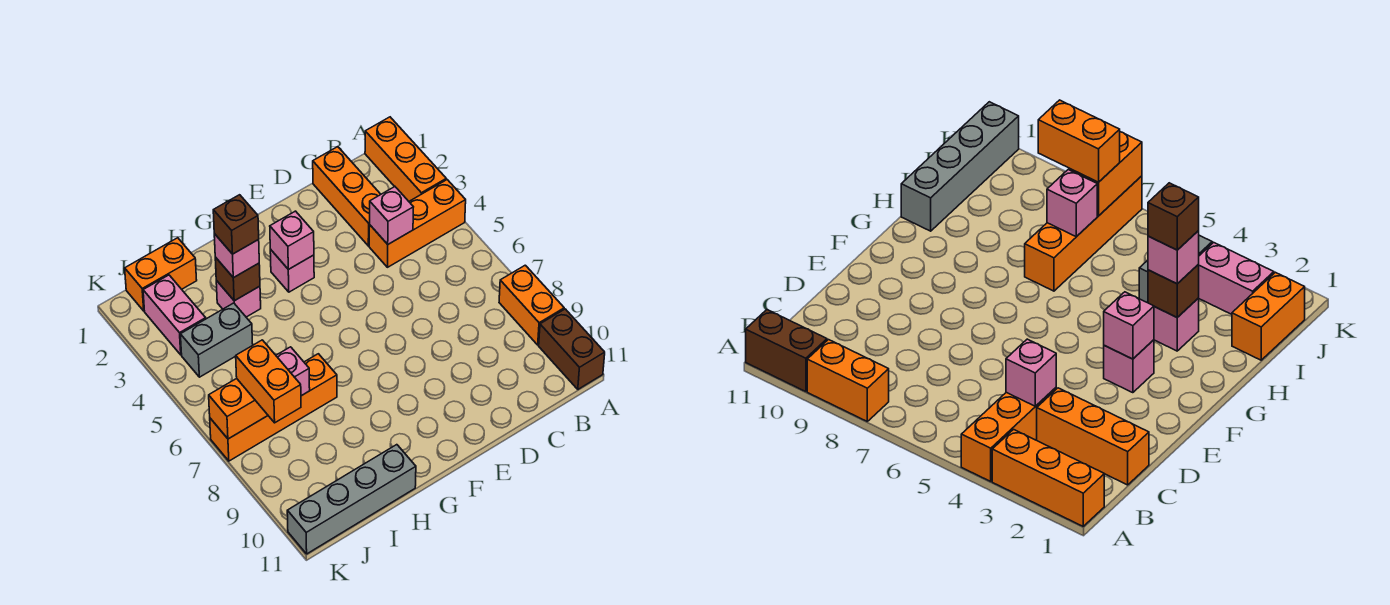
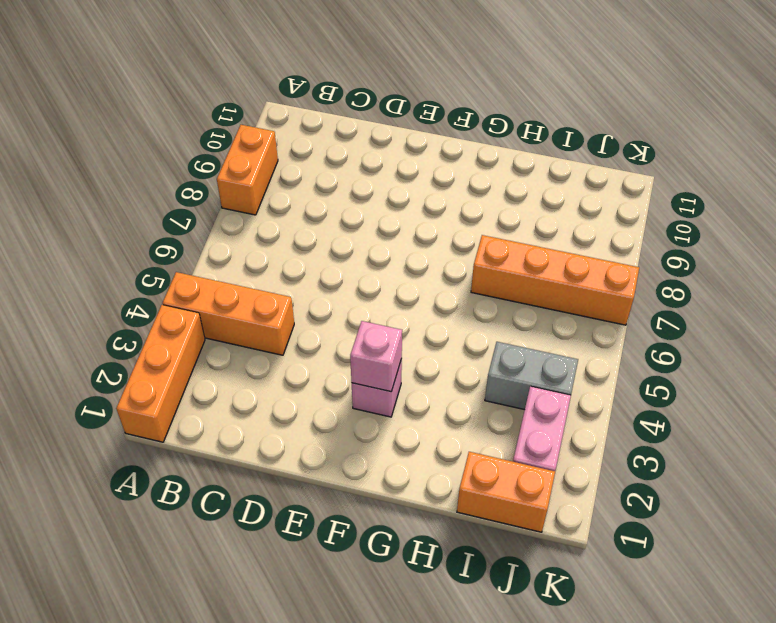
none -> brown 1x2 brick [539,309,605,389]
none -> orange 1x3 brick [313,147,381,246]
none -> pink 1x1 brick [216,281,261,317]

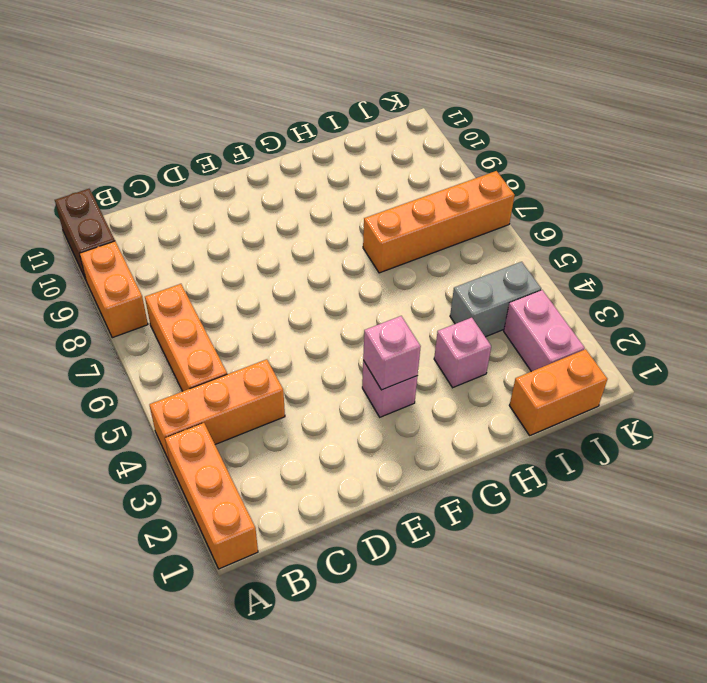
orange 1x3 brick [145,284,227,391] -> orange 1x3 brick moved to [313,147,381,246]
none -> grey 1x4 brick [287,445,416,554]
none -> pink 1x1 brick [370,187,413,244]
none -> brown 1x1 brick [215,257,260,301]

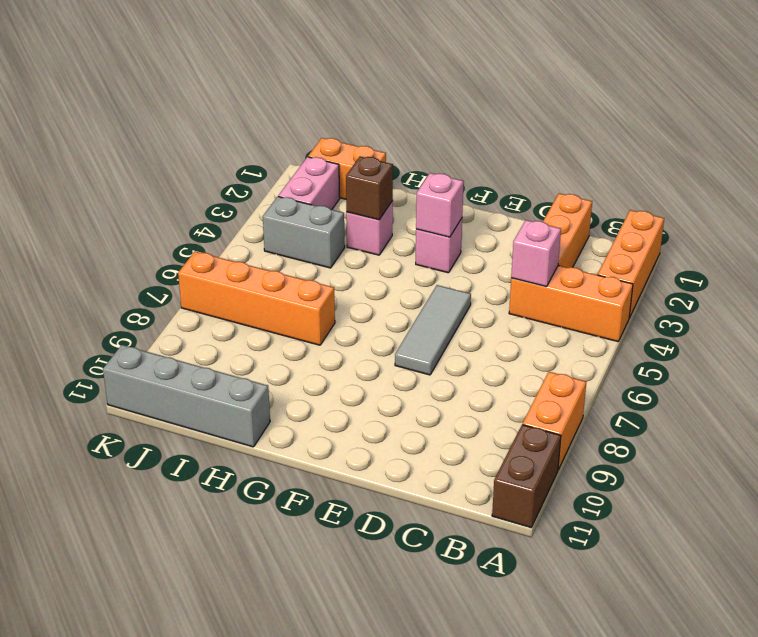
grey 1x3 tile [395,285,471,375] -> none
none -> pink 1x1 brick [276,347,310,396]
none -> orange 1x2 brick [209,378,268,439]
none -> pink 1x1 brick [214,234,259,278]

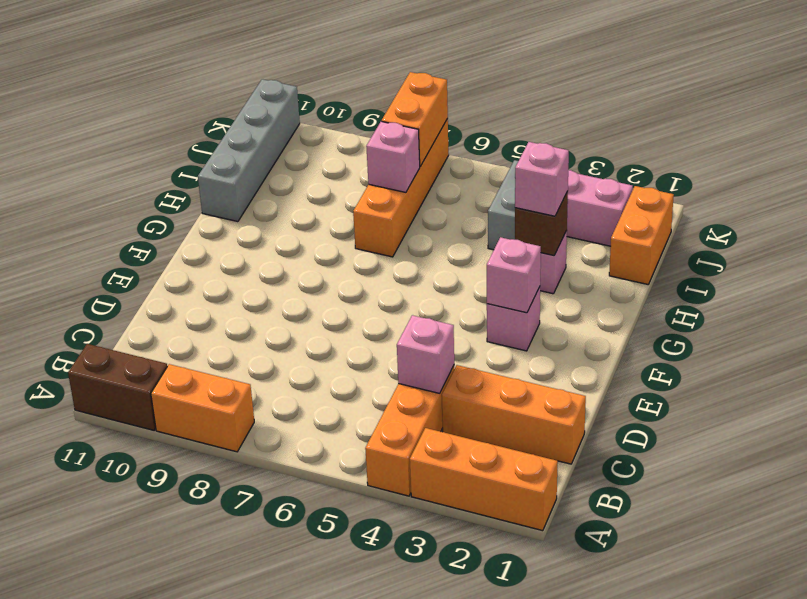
none -> orange 1x2 brick [236,340,301,423]
none -> brown 1x1 brick [213,195,259,254]

